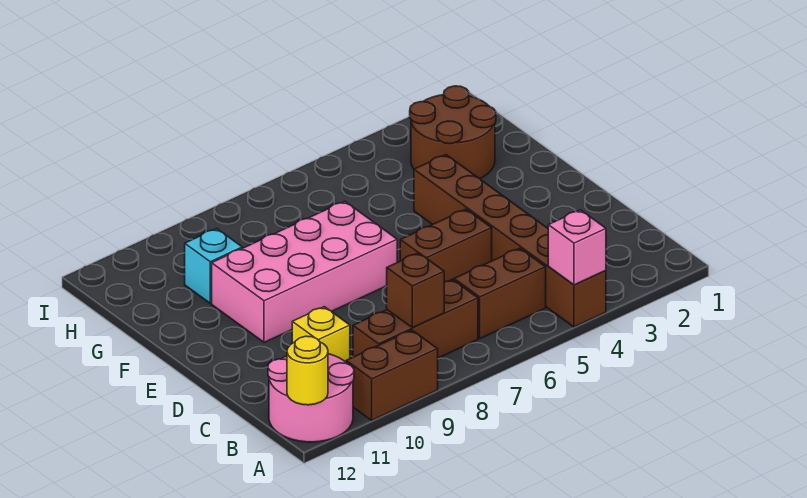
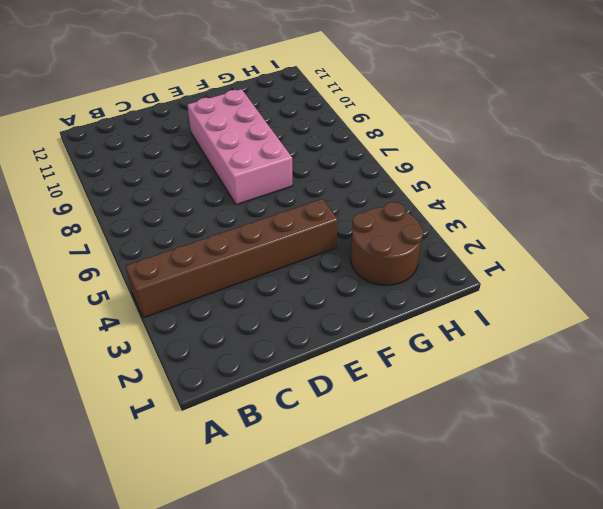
none -> brown 1x2 brick [346,330,438,420]
none -> pink 2x2 round brick [268,354,354,442]
none -> brown 1x2 brick [454,248,546,339]

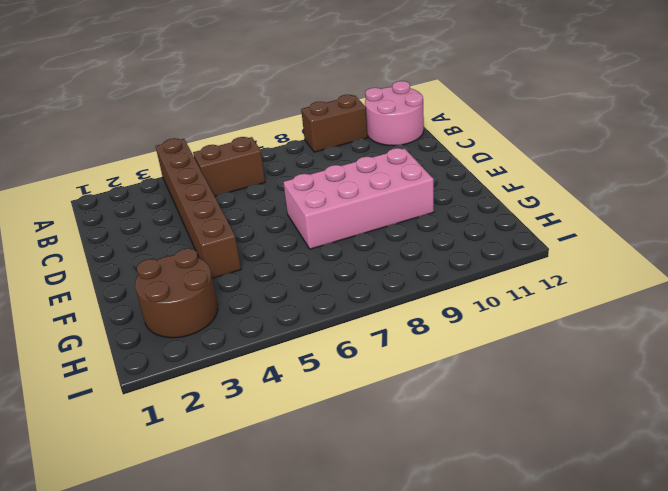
none -> brown 1x3 brick [353,279,478,358]
none -> yellow 1x1 brick [292,307,350,362]
none -> brown 1x2 brick [400,209,492,282]

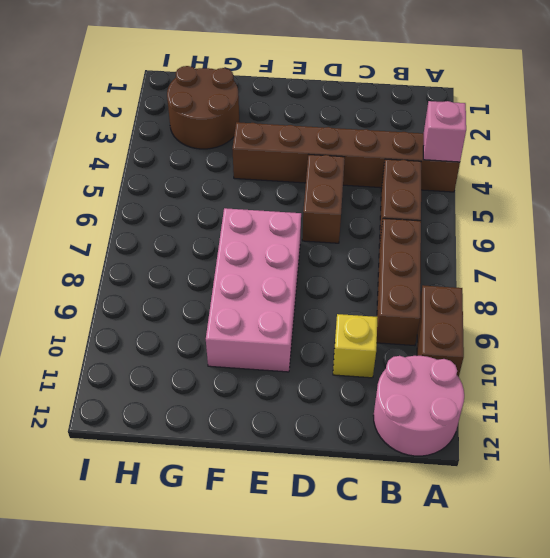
none -> cyan 1x1 brick [185,229,242,303]
none -> yellow 1x1 round brick [287,336,328,405]
none -> brown 1x1 brick [387,253,444,328]

